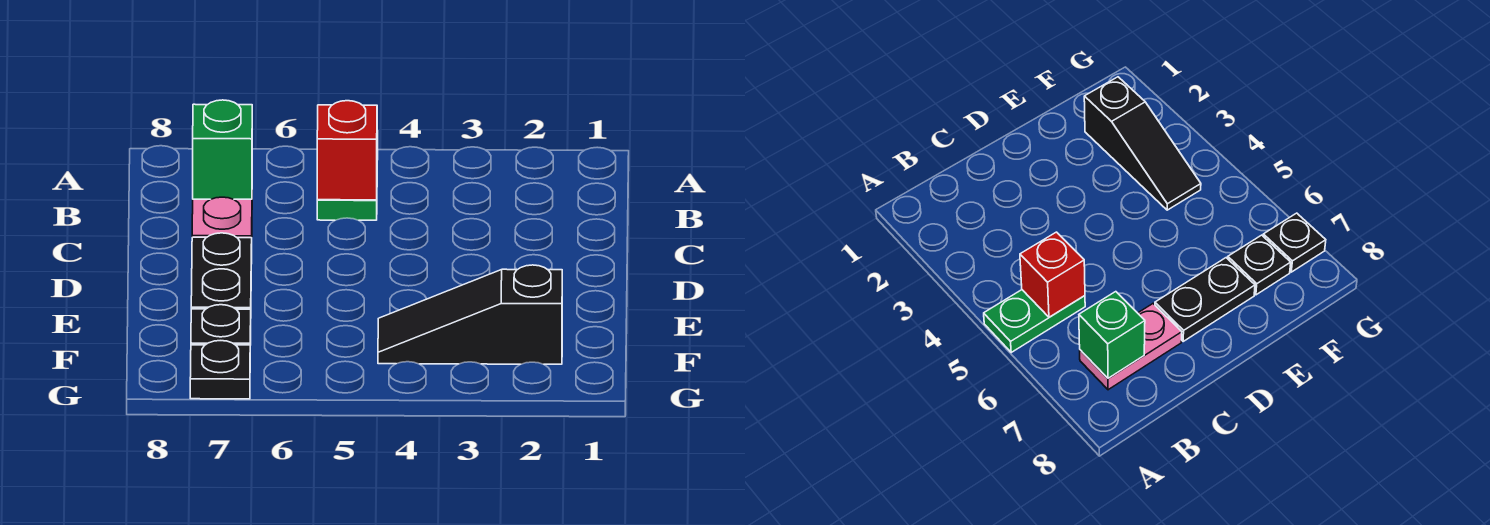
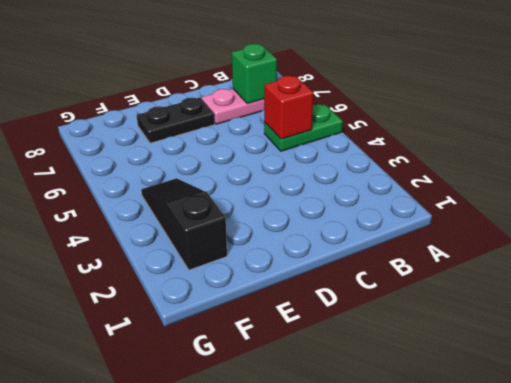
none -> black 1x1 plate [191,305,251,345]
none -> black 1x1 plate [190,341,250,399]

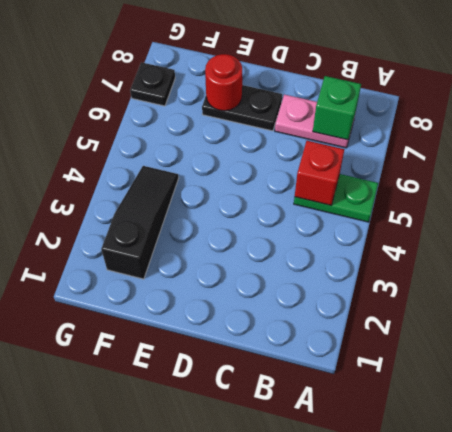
red 1x1 round brick [205,54,242,111] -> none
none -> black 1x1 plate [191,305,251,345]

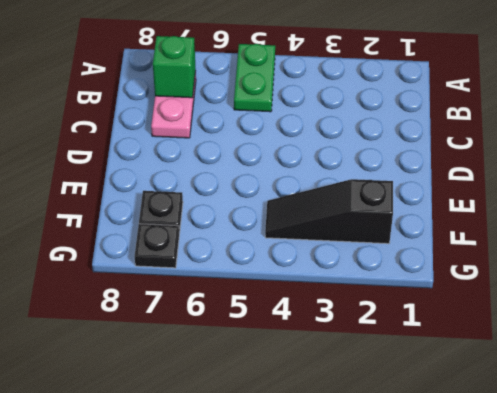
none -> black 1x2 plate [191,233,252,309]
none -> red 1x1 brick [317,101,377,200]

